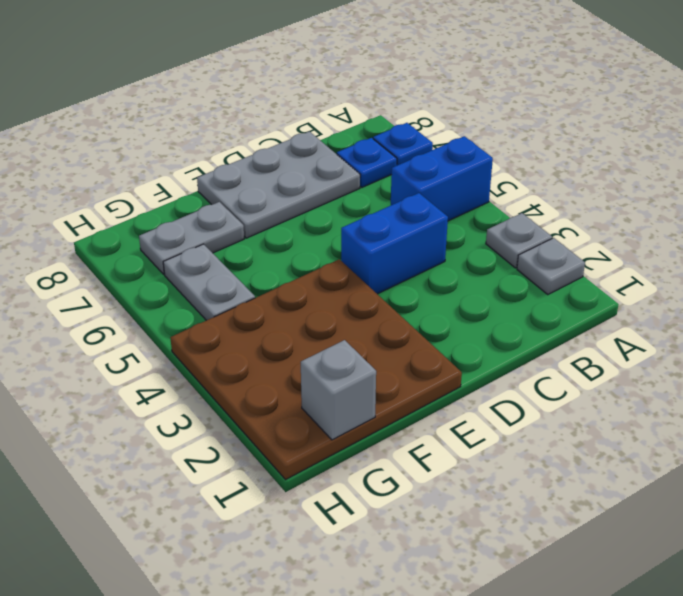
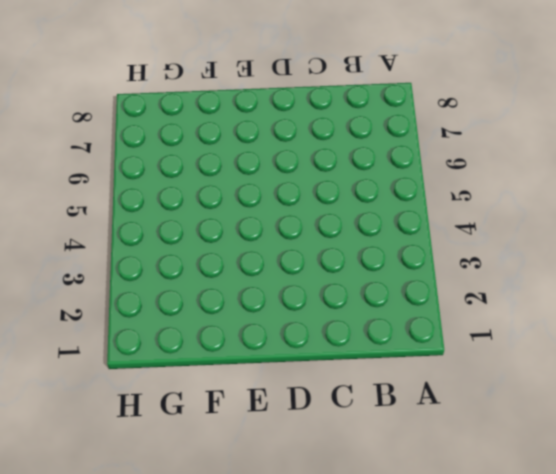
none -> grey 1x1 plate [517,238,585,295]
none -> grey 1x1 plate [486,213,552,268]

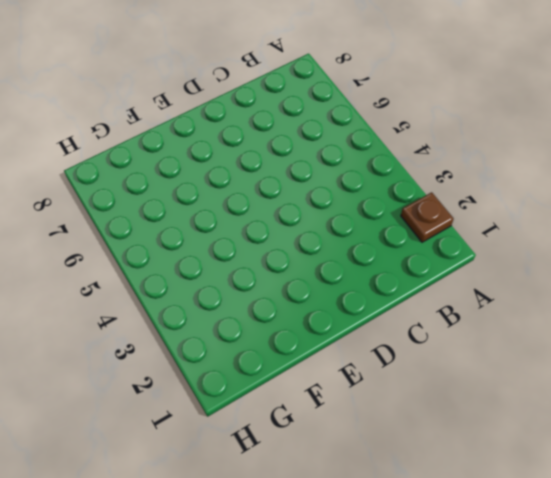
brown 1x1 plate [401,192,454,242] -> grey 1x1 plate [517,238,585,295]
none -> grey 1x1 plate [486,213,552,268]
none -> blue 1x2 brick [391,136,493,221]

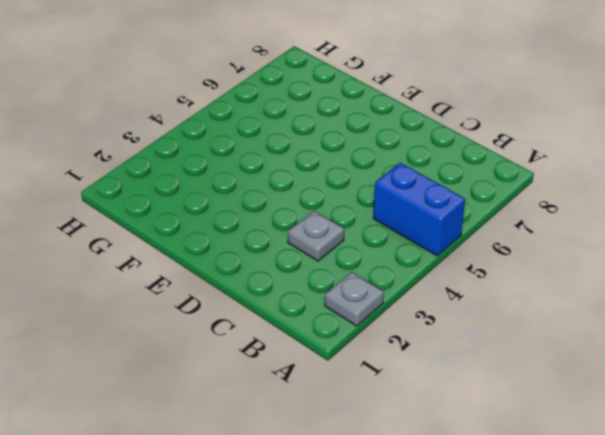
grey 1x1 plate [288,211,344,261] -> grey 1x1 plate moved to [486,213,552,268]
none -> blue 1x1 plate [373,123,433,165]
none -> blue 1x1 plate [337,138,397,187]

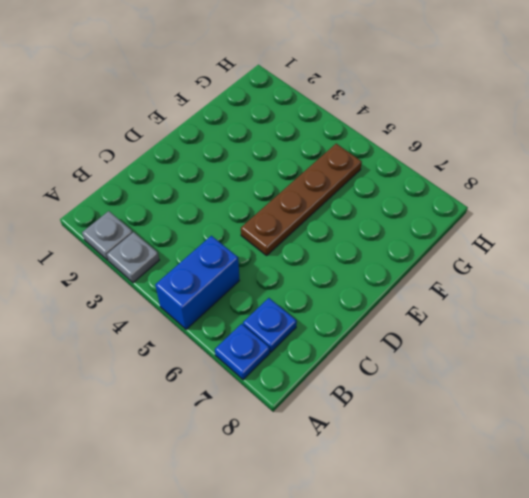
brown 1x4 plate [241,144,362,255] -> grey 1x2 plate [163,244,255,320]
none -> blue 1x2 brick [341,193,448,294]
none -> grey 2x3 plate [197,131,360,238]

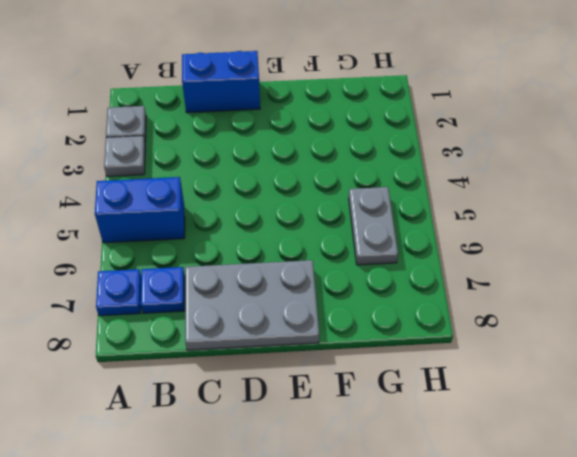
blue 1x2 brick [182,51,260,113] -> blue 1x2 brick moved to [341,193,448,294]
none -> brown 4x4 plate [170,259,462,480]
none -> grey 1x2 plate [139,202,244,274]

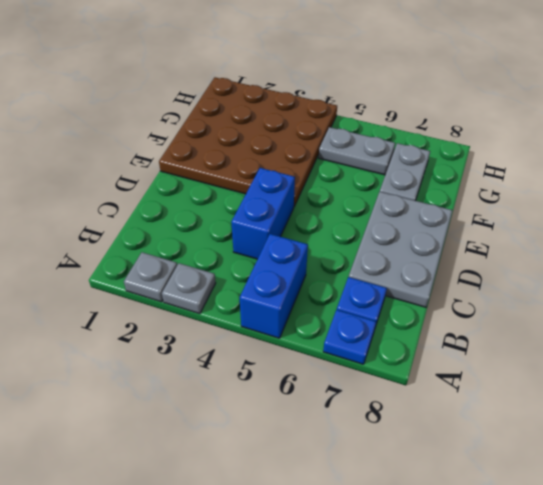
none -> grey 1x1 brick [301,340,376,440]

